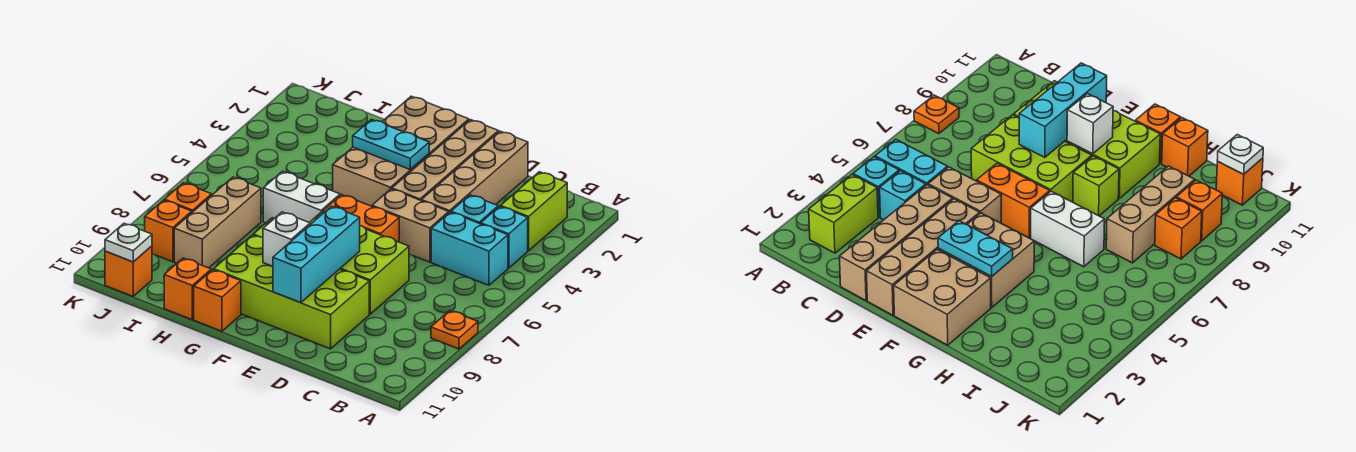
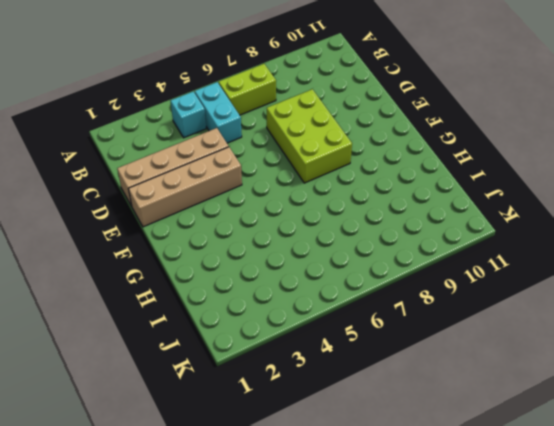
lime 1x2 brick [219,64,276,115] -> lime 1x2 brick moved to [501,172,567,251]
none -> orange 1x1 plate [431,311,478,349]
none -> cyan 1x1 brick [451,195,498,224]
none -> tan 1x2 brick [372,189,449,262]

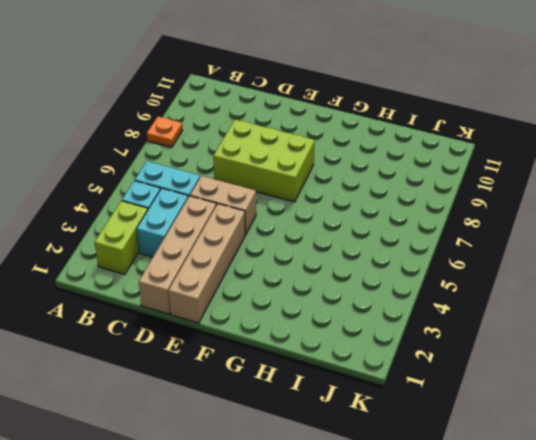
cyan 1x2 brick [137,188,188,257] -> cyan 1x1 brick [451,195,498,224]
none -> lime 2x4 brick [214,235,369,349]
none -> orange 1x2 brick [323,195,399,242]
none -> tan 2x2 brick [382,96,469,155]

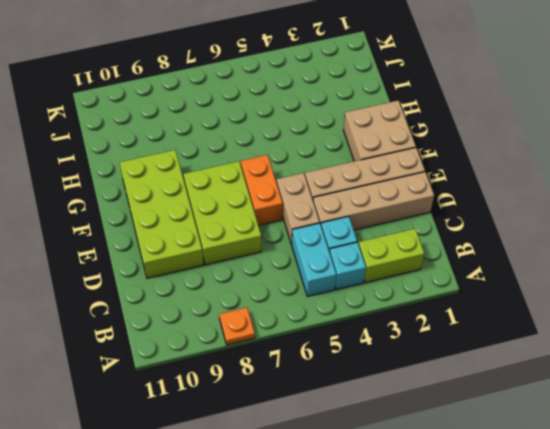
none -> tan 2x2 brick [333,147,429,206]
none -> white 1x2 brick [263,171,340,223]
none -> lime 1x1 brick [1073,156,1119,216]

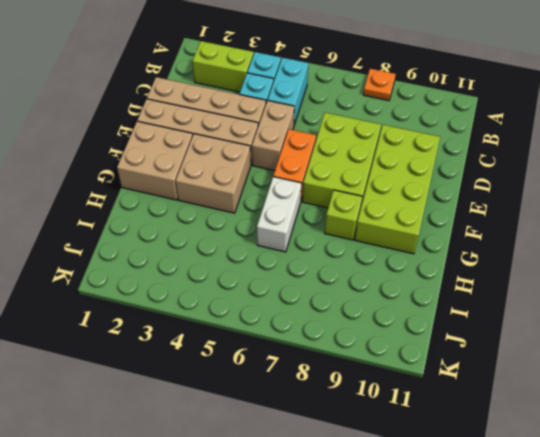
none -> orange 1x1 brick [194,270,241,331]
none -> orange 1x1 brick [164,258,211,320]
none -> tan 1x3 brick [174,177,261,268]

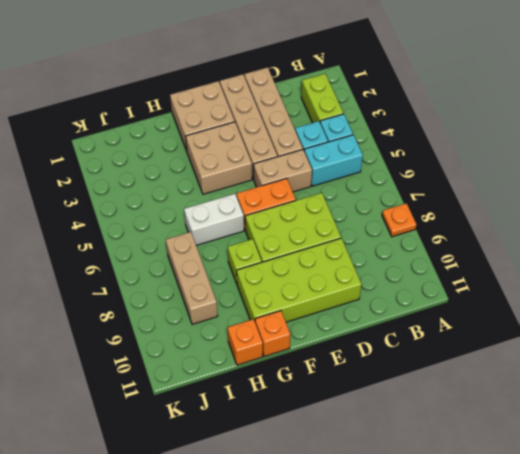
none -> orange 1x1 brick [165,183,212,212]
none -> orange 1x1 brick [145,200,192,262]
none -> orange 1x1 brick [105,246,152,296]

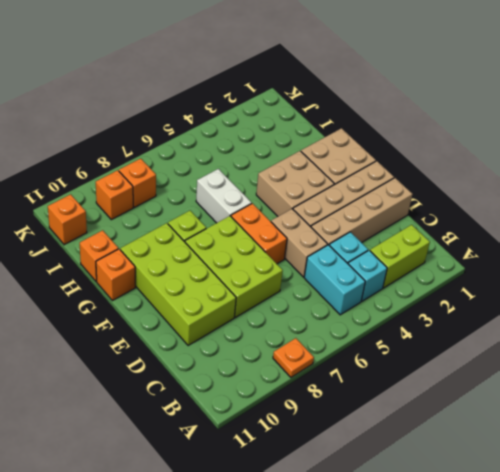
none -> tan 1x3 brick [174,177,261,268]
none -> cyan 1x3 brick [273,206,360,303]
none -> cyan 1x2 plate [353,120,429,170]

